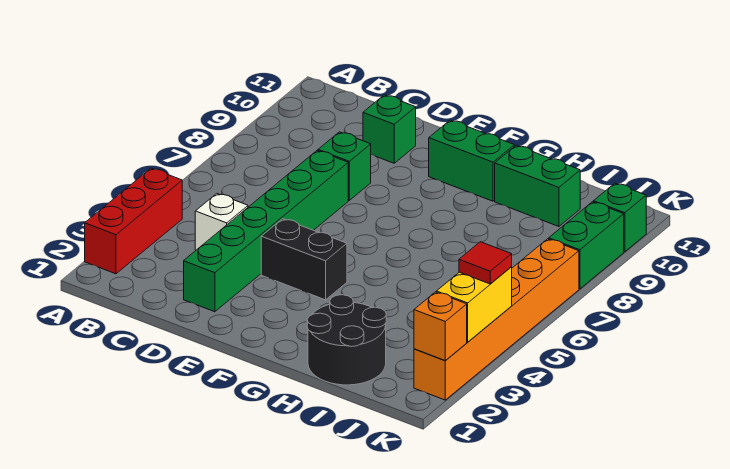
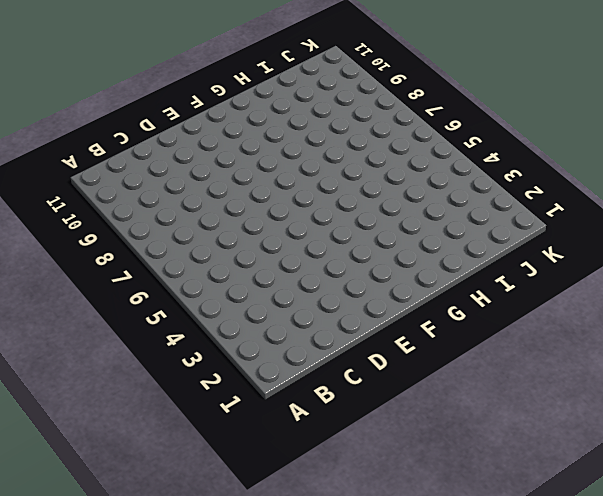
none -> red 1x3 brick [85,168,182,274]
none -> white 1x1 brick [195,194,248,250]
none -> green 1x6 brick [184,151,348,312]

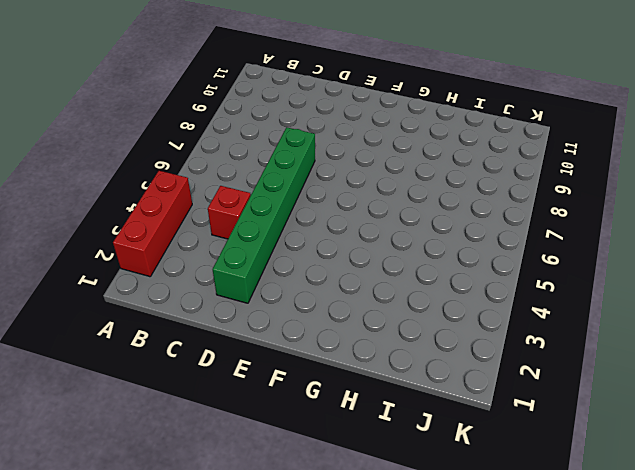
red 1x1 brick [208,186,251,239] -> white 1x1 brick [195,194,248,250]
none -> green 1x1 brick [318,132,371,200]
none -> green 1x1 brick [363,95,416,163]
none -> black 1x2 brick [261,219,347,300]

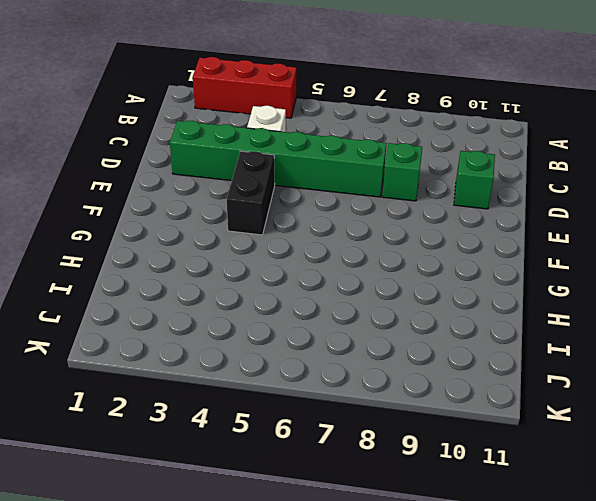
none -> green 1x2 brick [429,120,514,201]
none -> black 2x2 round brick [307,295,386,385]
none -> green 1x2 brick [495,145,580,226]

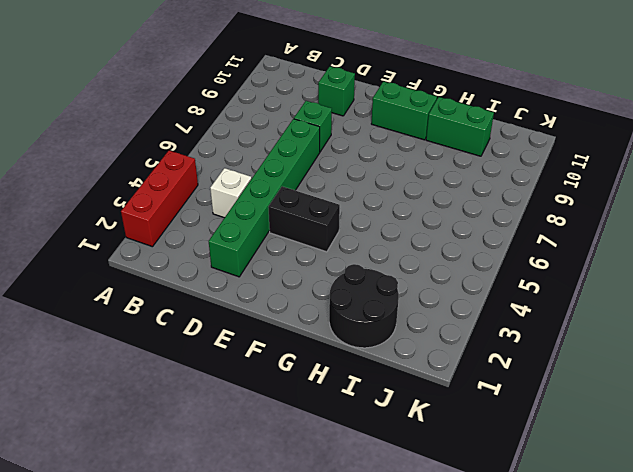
none -> orange 1x6 brick [414,239,579,400]
none -> green 1x2 brick [549,202,624,289]
none -> green 1x1 brick [593,183,646,252]

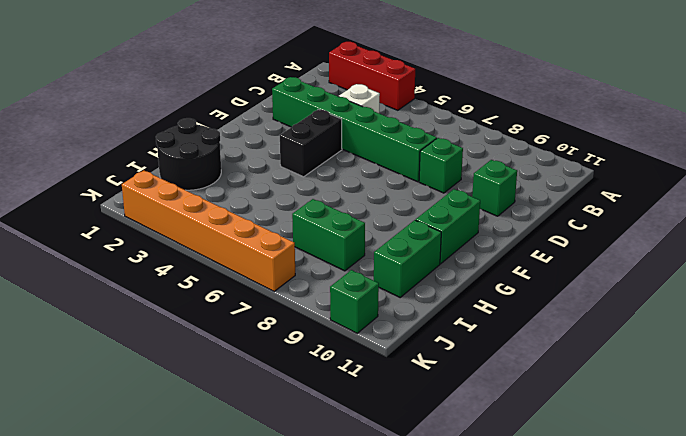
green 1x2 brick [292,199,365,271] -> green 1x2 brick moved to [549,202,624,289]
none -> orange 1x1 brick [414,292,467,361]
none -> yellow 1x2 brick [436,267,512,342]
none -> red 1x1 tile [459,242,512,284]

